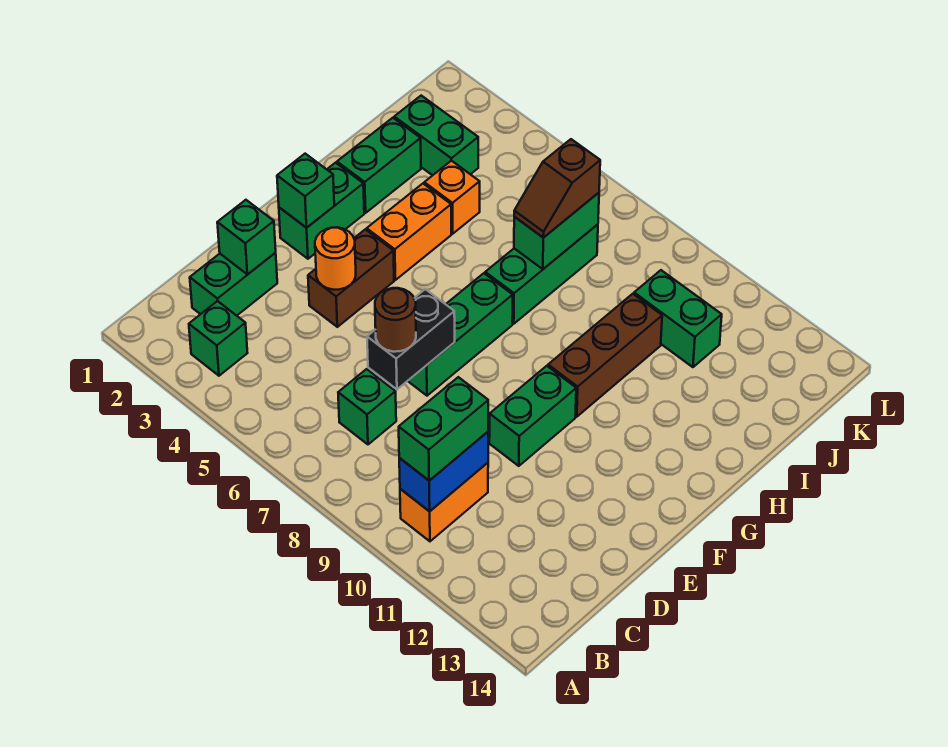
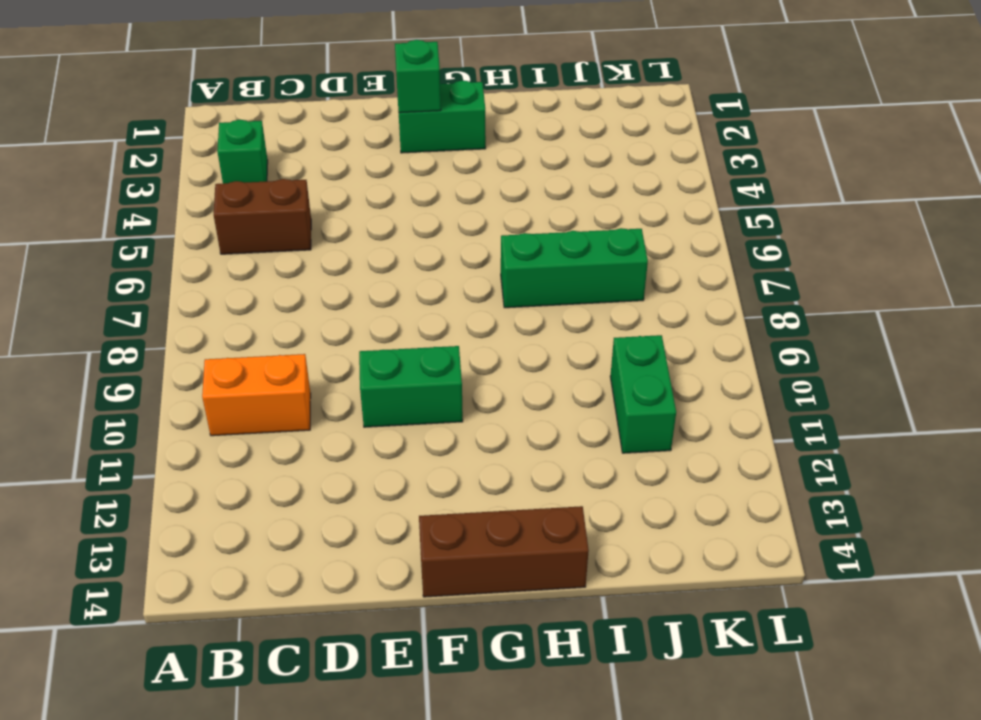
brown 1x2 brick [214,179,311,254] -> brown 1x2 brick moved to [308,230,394,327]
brown 1x3 brick [419,506,589,597] -> brown 1x3 brick moved to [548,294,662,417]
none -> green 1x2 brick [190,253,277,316]
none -> green 1x1 brick [338,369,396,444]
none -> green 1x3 brick [408,273,513,396]

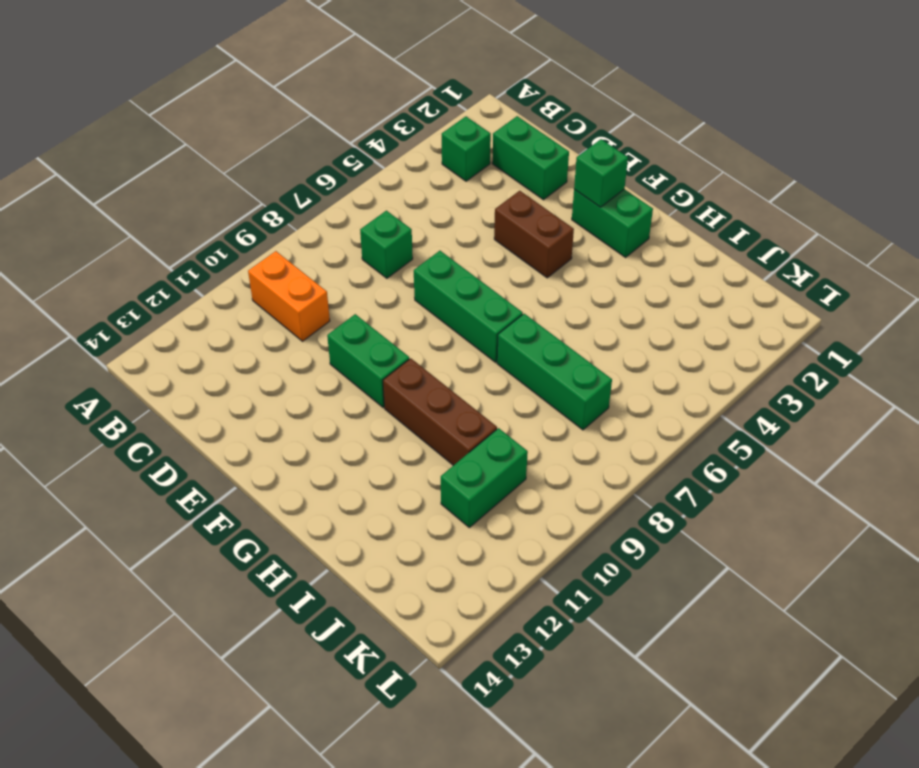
none -> orange 1x2 brick [367,184,451,280]
none -> green 1x2 brick [337,118,421,213]
none -> orange 1x1 brick [424,161,480,234]

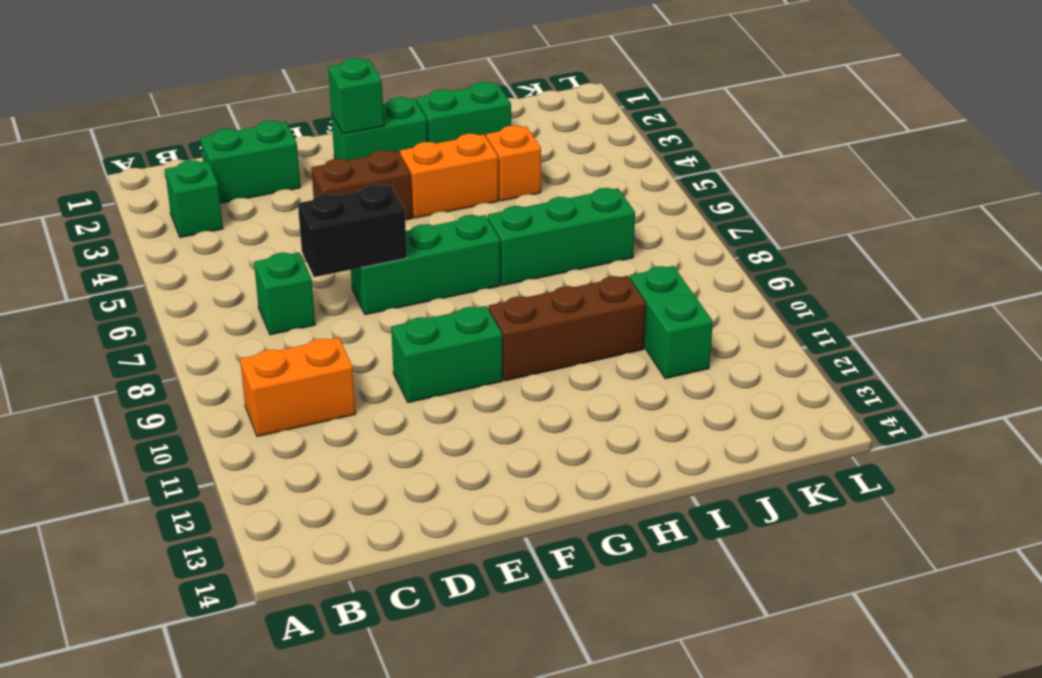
none -> green 1x2 brick [394,96,478,175]
none -> blue 1x2 brick [399,432,488,511]
none -> green 1x1 brick [217,200,276,274]

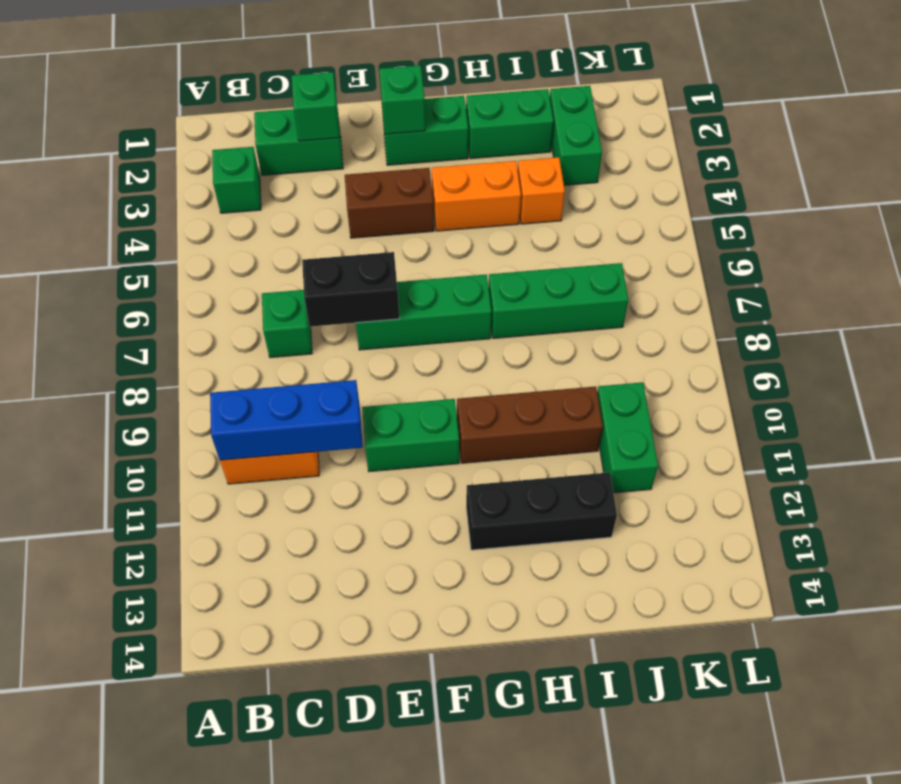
blue 1x3 brick [210,380,363,460] -> blue 1x2 brick [399,432,488,511]
black 1x3 brick [466,472,617,550] -> none
none -> orange 1x1 round brick [315,227,356,290]
none -> green 1x2 brick [514,193,599,269]
none -> green 1x2 brick [399,377,488,481]

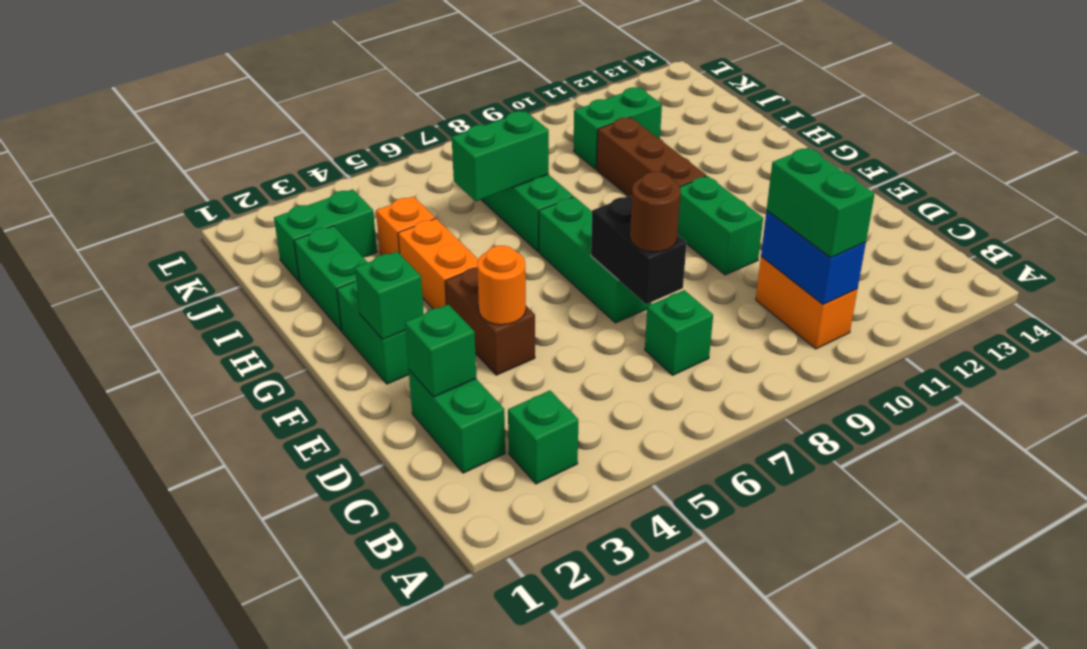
green 1x2 brick [452,111,549,201] -> green 1x2 brick turned to [514,193,599,269]
none -> brown 1x2 slope [514,139,600,238]

